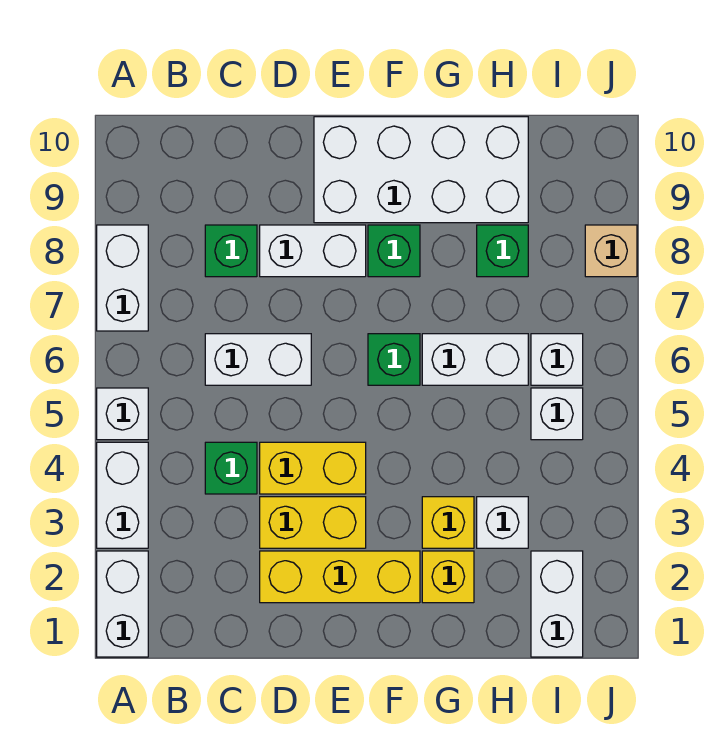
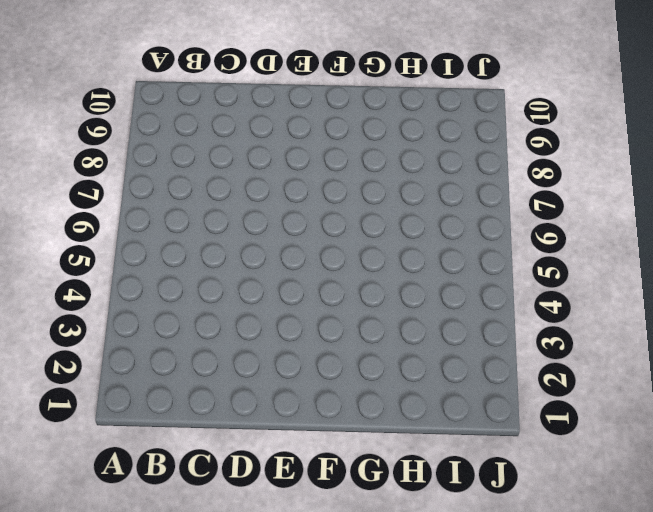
none -> white 1x2 brick [97,551,148,657]
none -> white 1x2 brick [97,442,148,548]
none -> white 1x1 brick [97,388,148,440]

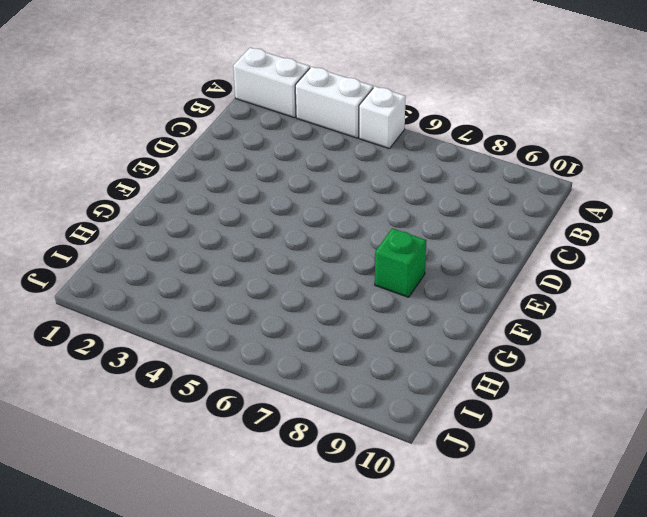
none -> white 1x2 brick [97,225,148,331]
none -> green 1x1 brick [205,442,257,494]
none -> white 1x2 brick [205,334,311,385]

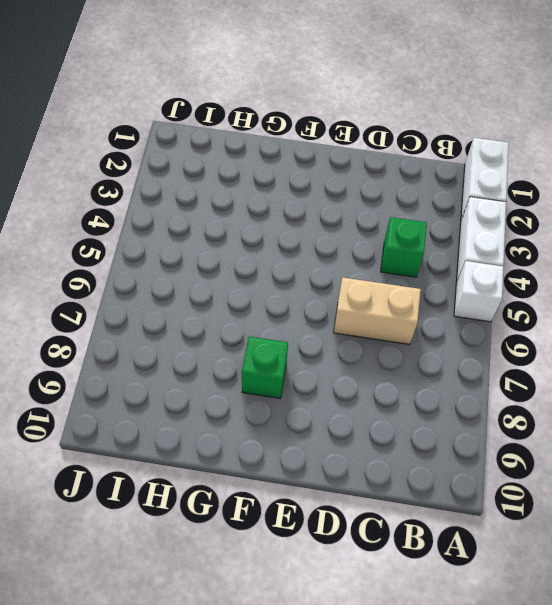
tan 1x2 brick [334,277,421,344] -> white 1x2 brick [205,334,311,385]
none -> white 1x2 brick [97,225,148,331]
none -> green 1x1 brick [205,225,257,277]
none -> yellow 1x3 brick [260,551,420,603]

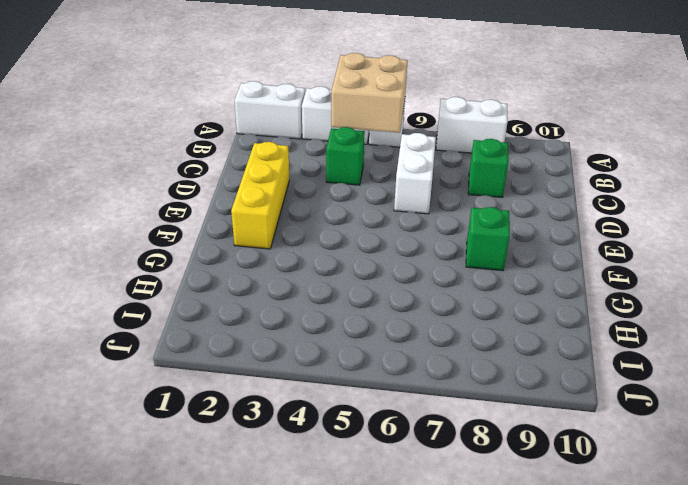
tan 2x2 brick [331,53,408,133] -> none
none -> yellow 1x2 brick [260,497,366,548]
none -> yellow 1x2 brick [260,442,366,494]
none -> white 1x2 brick [260,225,366,277]

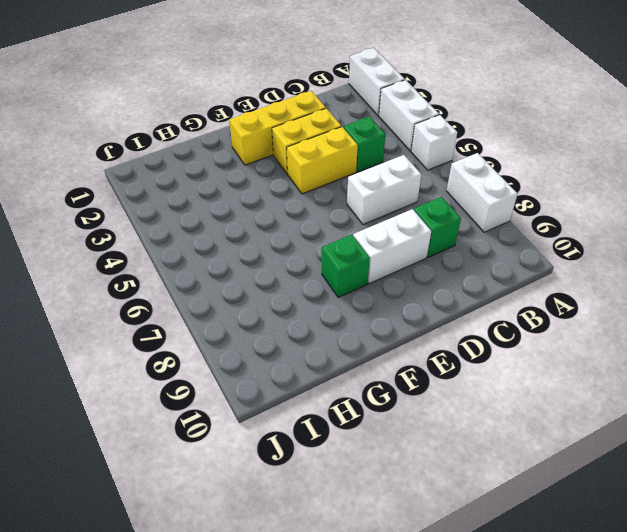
none -> white 2x4 brick [314,117,528,223]
none -> green 1x1 brick [368,334,420,385]
none -> yellow 1x1 brick [422,551,474,603]

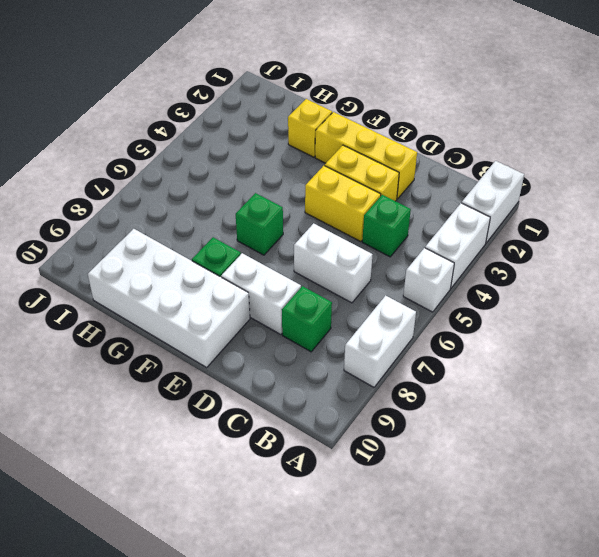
none -> yellow 1x1 brick [422,497,474,548]
none -> white 1x2 brick [422,334,528,385]
none -> white 1x1 brick [477,497,528,548]

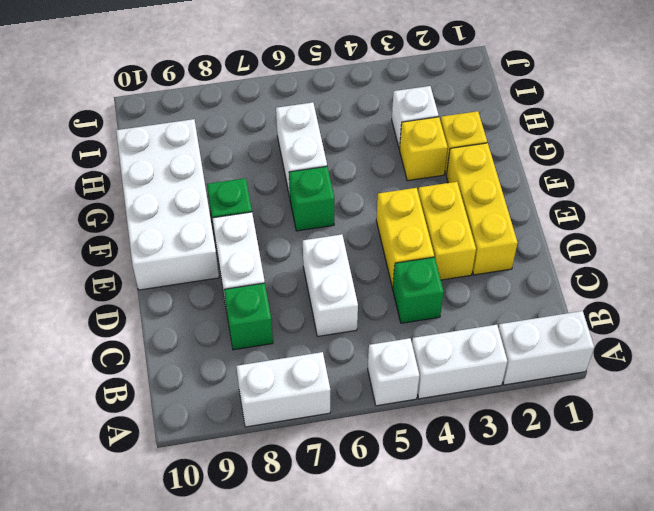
none -> green 1x1 brick [477,225,528,277]
none -> white 1x2 brick [531,551,583,657]
none -> white 1x1 brick [531,388,583,440]

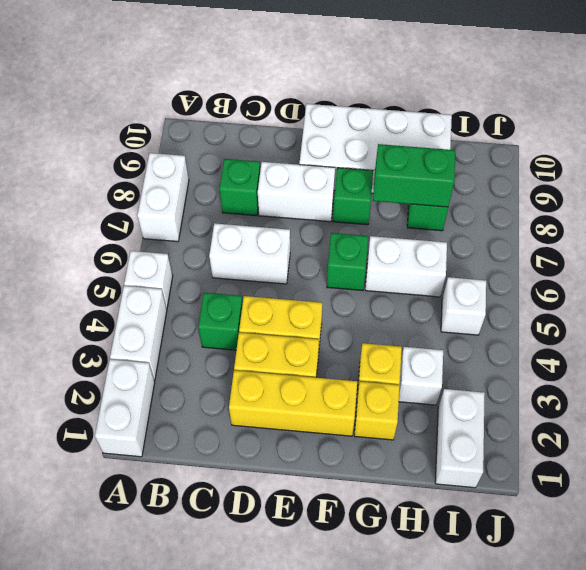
green 1x2 brick [373,144,455,207] -> none
none -> white 1x1 brick [531,334,583,385]
none -> tan 1x1 brick [585,225,637,277]

